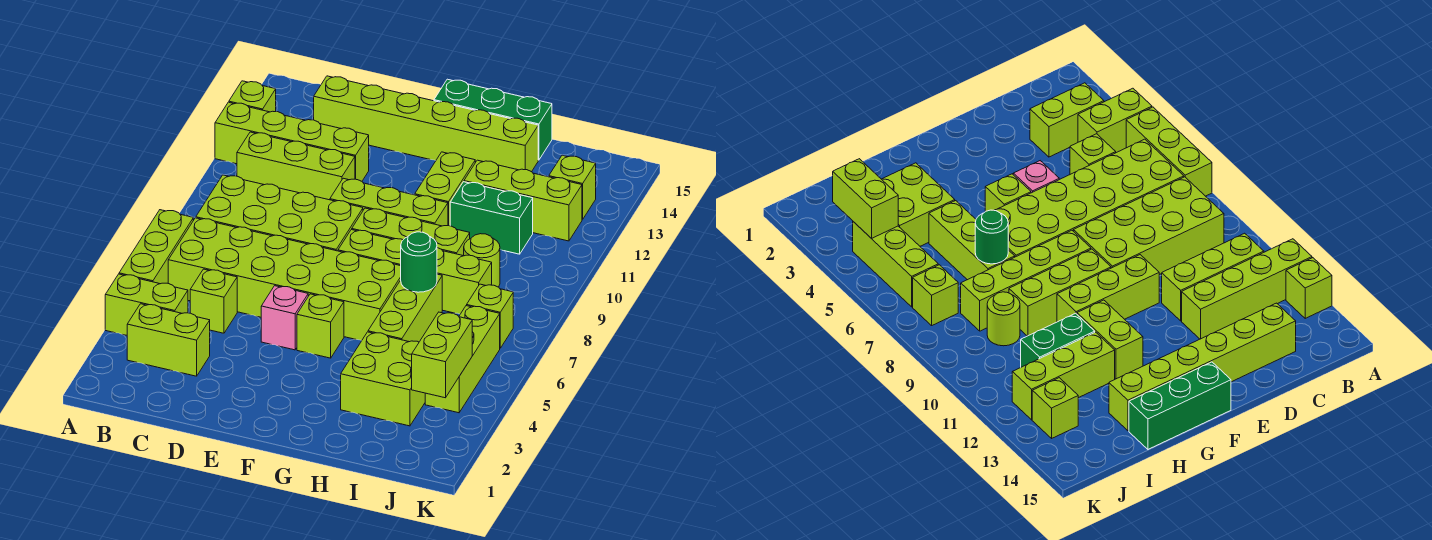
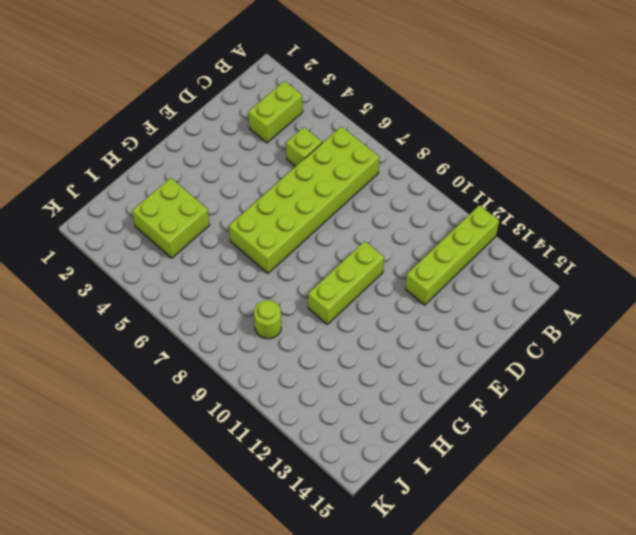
none -> lime 1x2 brick [105,274,188,335]
none -> lime 1x3 brick [119,210,193,284]
none -> lime 1x1 brick [229,81,276,112]

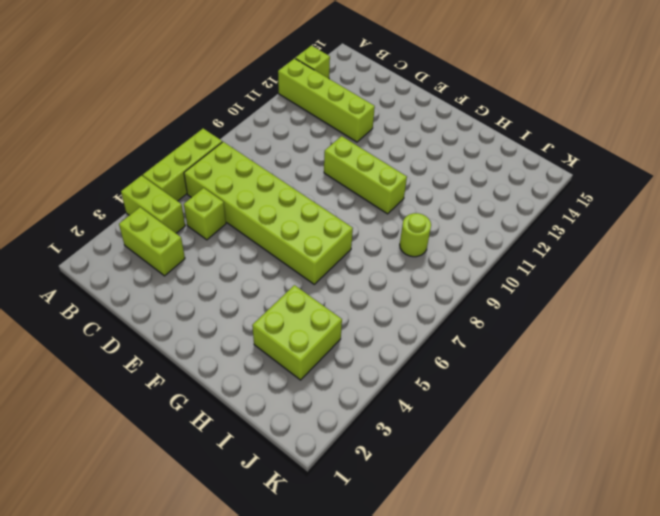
none -> lime 2x4 brick [196,175,363,251]
none -> lime 1x3 brick [237,132,355,200]
none -> lime 1x6 brick [314,76,538,172]

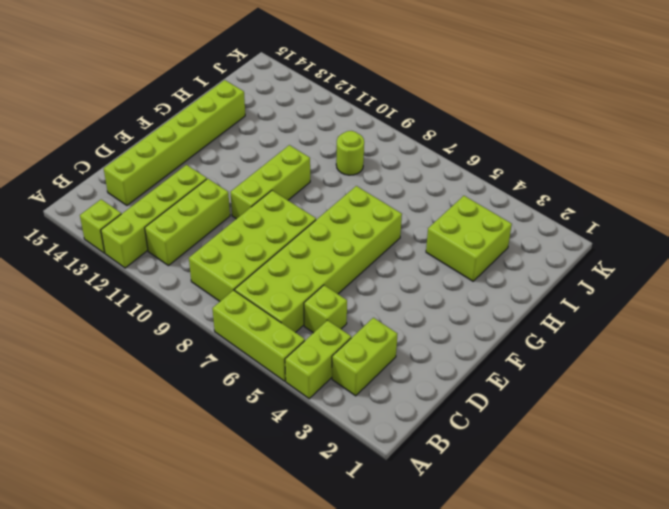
none -> pink 1x1 brick [261,286,308,350]
none -> lime 1x1 brick [297,294,344,358]
none -> lime 1x4 brick [338,230,492,314]

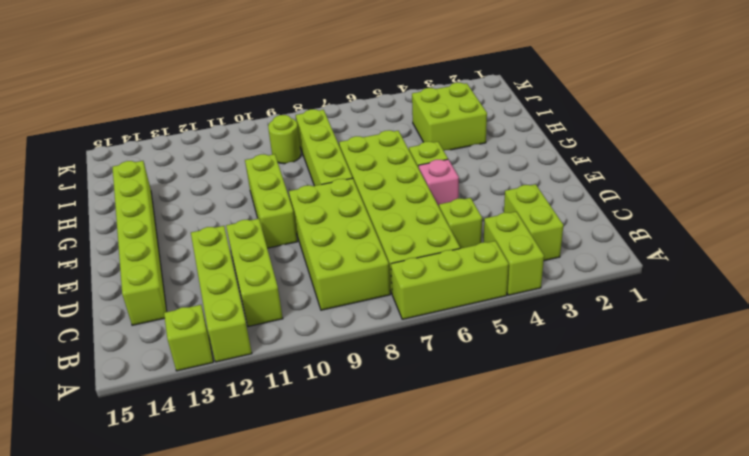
none -> lime 1x3 brick [352,208,470,256]
none -> green 1x3 brick [434,79,552,160]
none -> lime 1x2 brick [415,152,475,226]

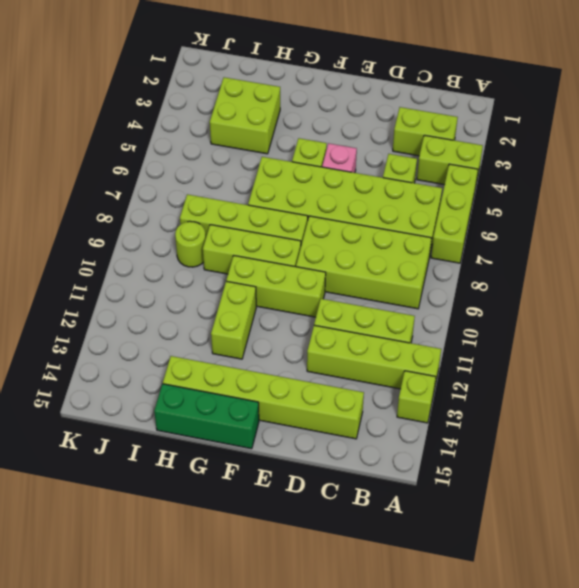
none -> lime 1x3 brick [368,274,442,342]
none -> green 1x2 brick [450,182,533,254]
none -> lime 1x3 brick [464,160,582,241]

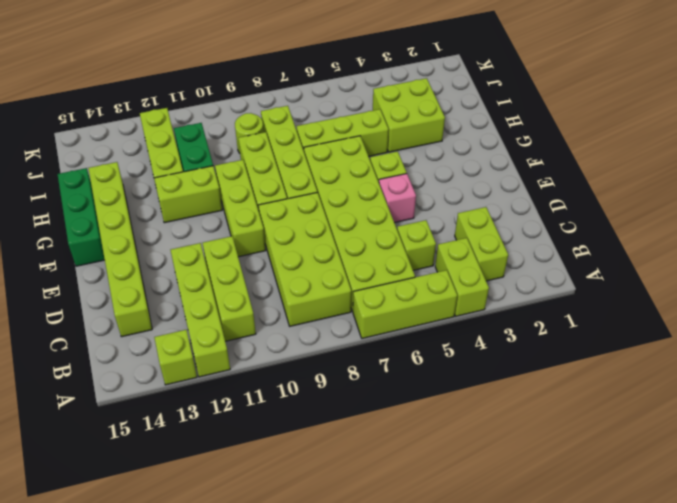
none -> lime 1x3 brick [425,306,500,413]
none -> lime 1x1 brick [467,284,513,348]
none -> lime 1x1 brick [549,155,596,220]

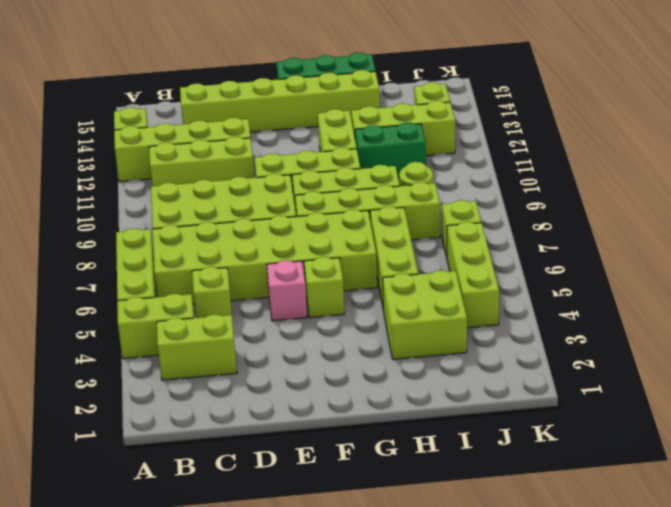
none -> green 1x1 round brick [401,232,437,292]
none -> lime 1x2 brick [412,312,472,398]

